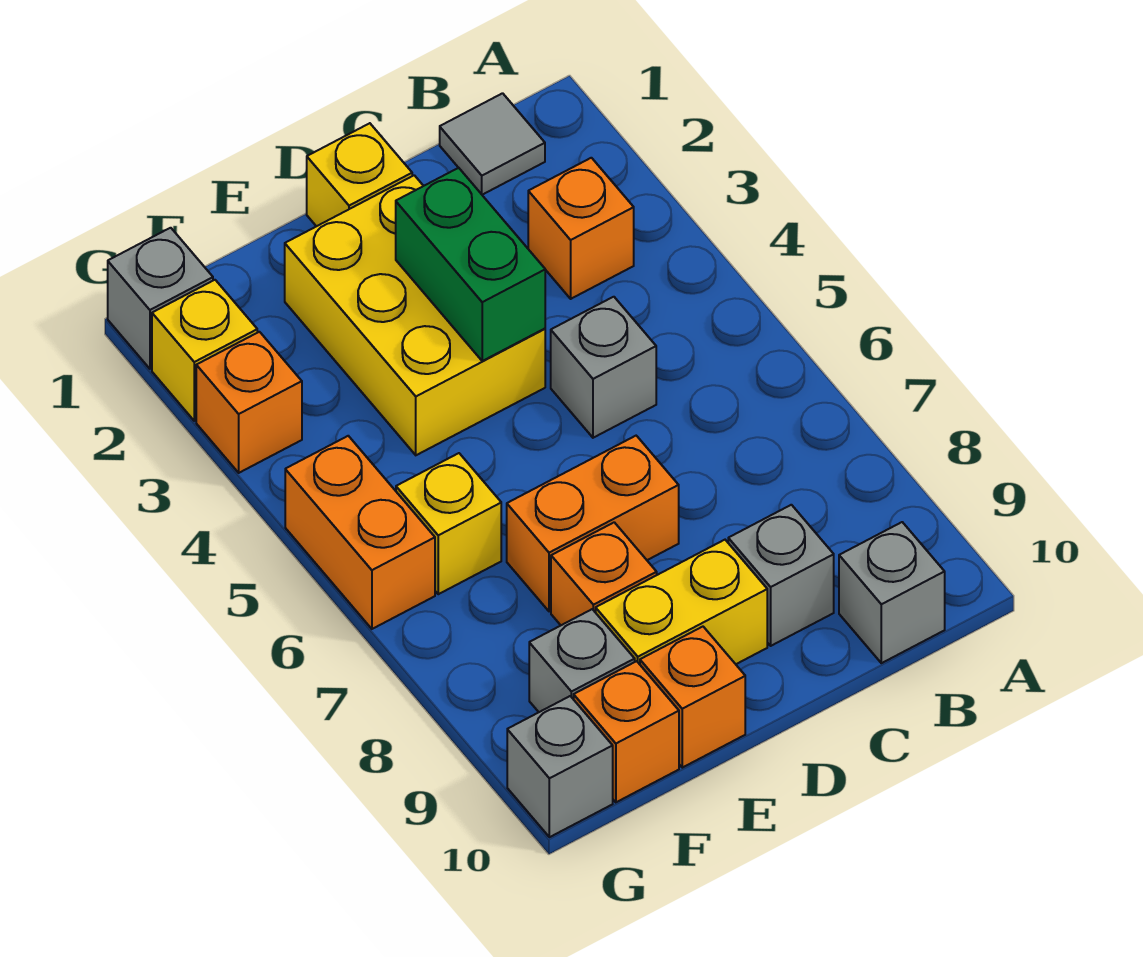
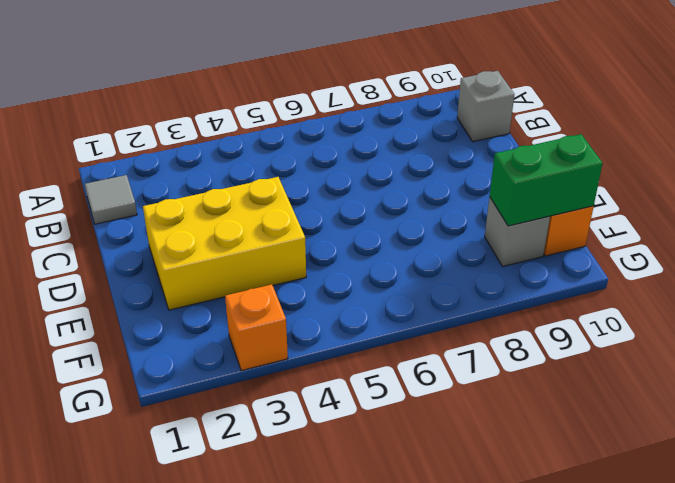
green 1x2 brick [490,134,603,226] -> green 1x2 brick moved to [396,168,545,361]
none -> orange 1x1 brick [528,158,634,299]
none -> grey 1x1 brick [551,297,656,438]
none -> grey 1x1 brick [728,505,834,646]

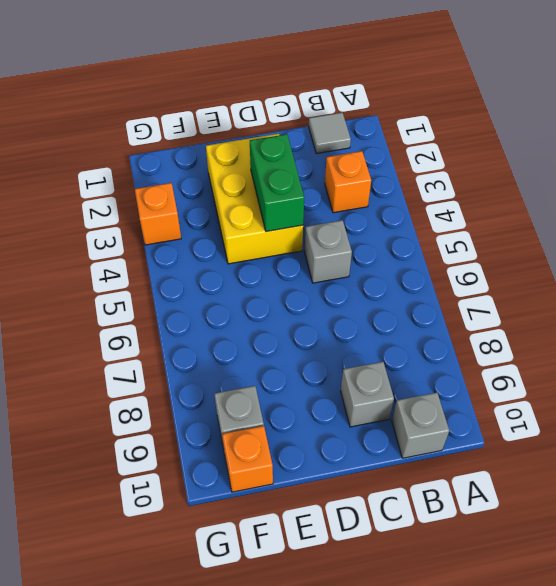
none -> yellow 1x1 brick [307,123,412,226]
none -> orange 1x2 brick [507,436,679,611]
none -> yellow 1x2 brick [596,540,767,664]

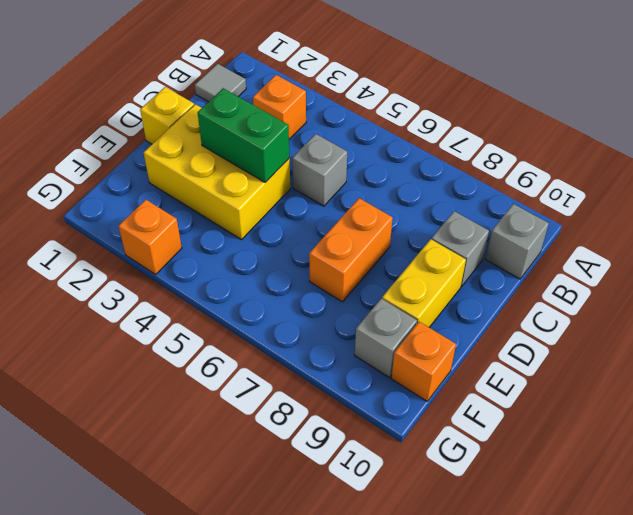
none -> orange 1x1 brick [551,522,657,625]
none -> orange 1x1 brick [640,627,745,768]
none -> yellow 1x1 brick [396,453,501,594]

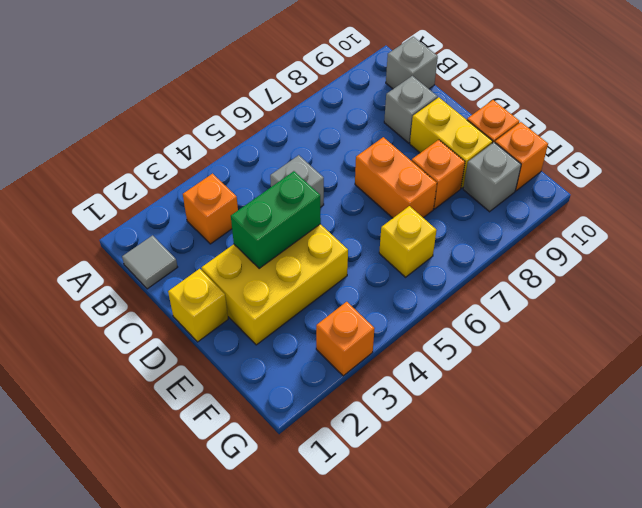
none -> grey 1x1 brick [108,228,213,369]
none -> yellow 1x1 brick [152,280,257,421]
none -> orange 1x2 brick [285,436,435,629]

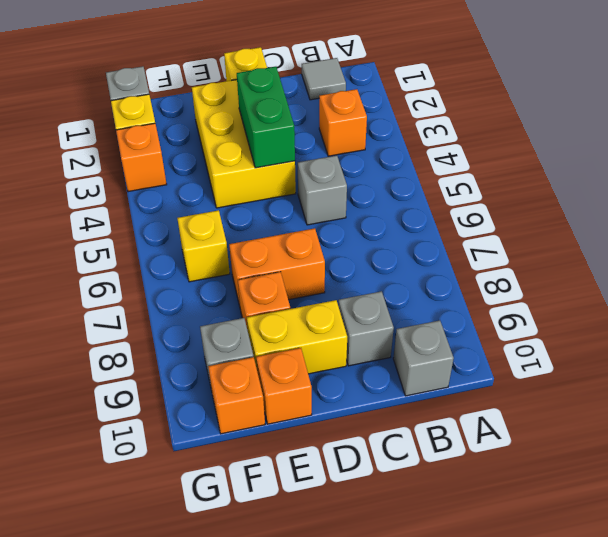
none -> orange 1x2 brick [285,436,435,629]
none -> grey 1x1 brick [507,696,613,837]

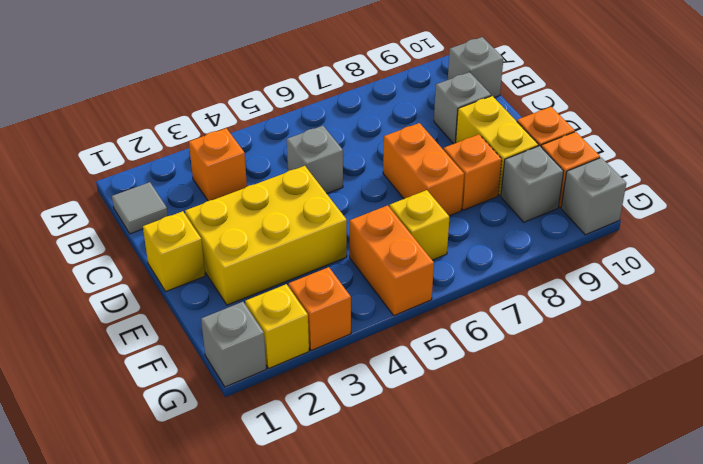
orange 1x2 brick [350,205,434,316] -> orange 1x2 brick turned to [285,436,435,629]
none -> green 1x2 brick [396,168,545,361]

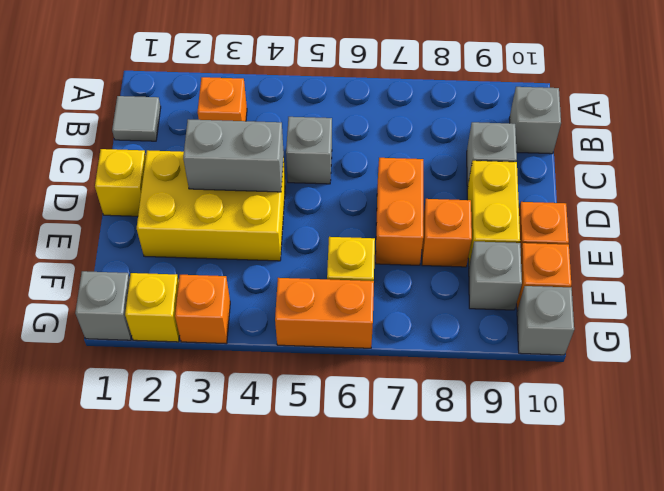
grey 1x2 brick [183,119,284,192] -> green 1x2 brick [396,168,545,361]

